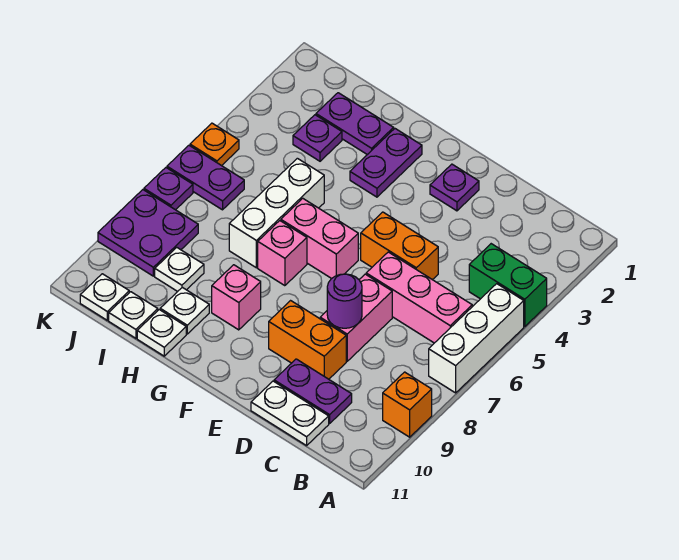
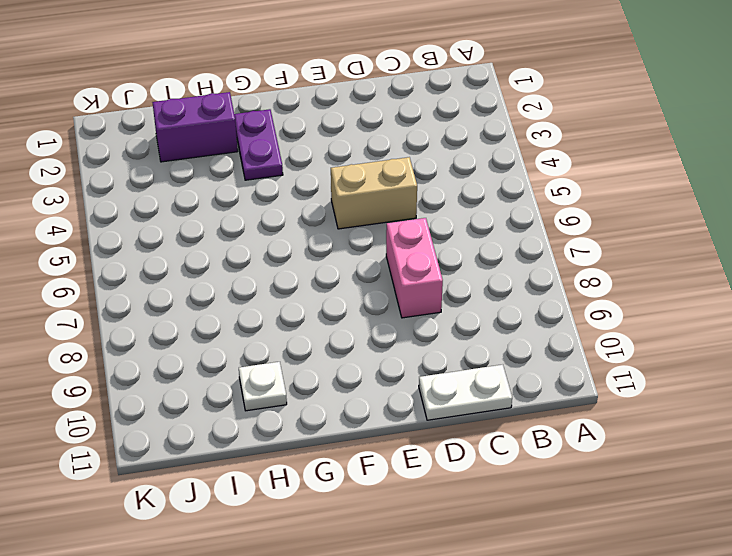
tan 1x2 brick [331,157,417,229] -> orange 1x2 brick [361,212,438,280]
purple 1x2 brick [152,92,238,162] -> purple 1x2 plate [316,93,394,155]
none -> green 1x2 brick [469,244,547,327]
none -> white 1x3 brick [429,284,524,393]
none -> orange 1x1 brick [383,372,432,437]

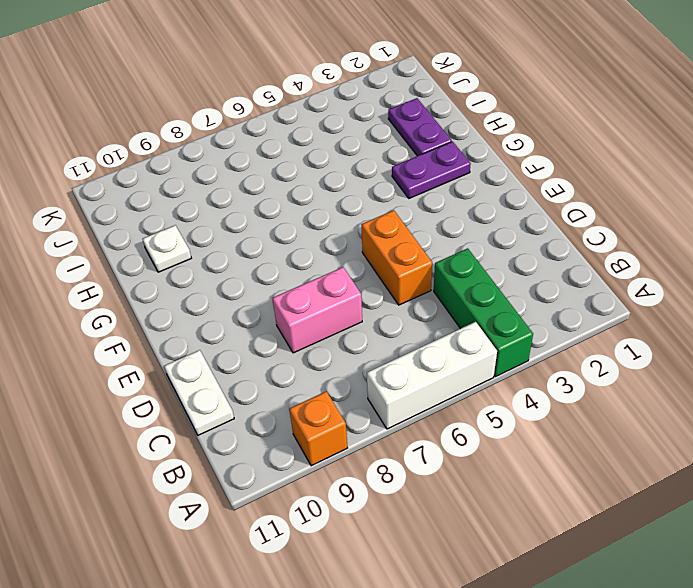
green 1x3 brick [434,248,533,377] -> green 1x2 brick [469,244,547,327]
none -> pink 1x3 brick [366,252,472,343]
none -> purple 1x2 plate [274,359,352,423]
none -> orange 1x2 brick [269,301,346,379]

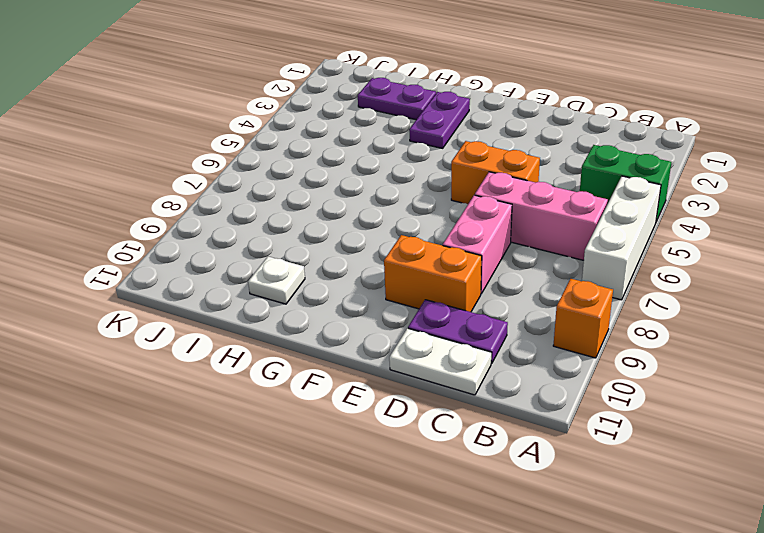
none -> purple 1x1 plate [430,164,479,211]
none -> pink 1x2 brick [281,198,358,279]
none -> pink 1x1 brick [258,221,307,286]

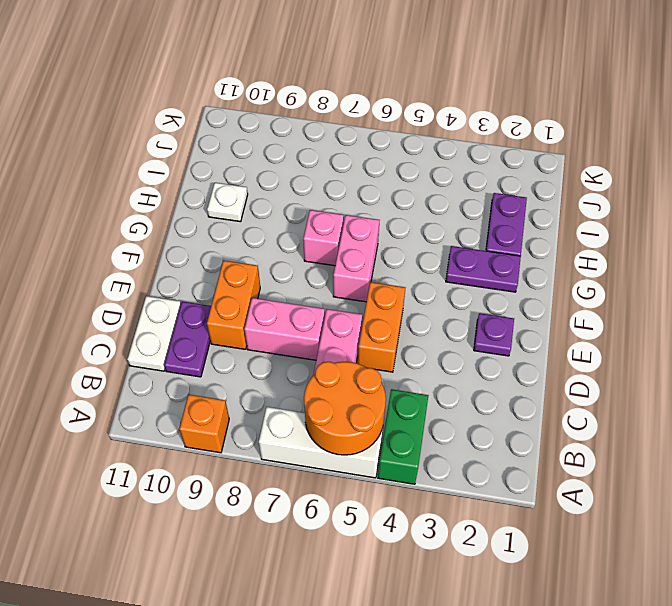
orange 2x2 round brick [304,362,386,455] -> none
none -> pink 1x1 brick [212,265,261,330]
none -> white 1x3 brick [229,158,324,268]
none -> white 1x1 plate [137,310,186,356]

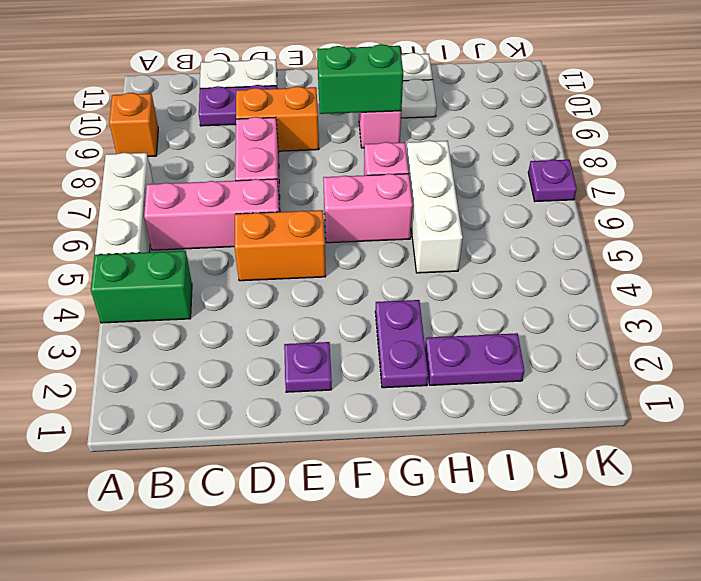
green 1x2 brick [317,44,403,114] -> none
none -> purple 1x1 plate [293,115,342,161]
none -> white 1x1 plate [155,247,204,292]
none -> white 1x1 plate [109,292,158,338]

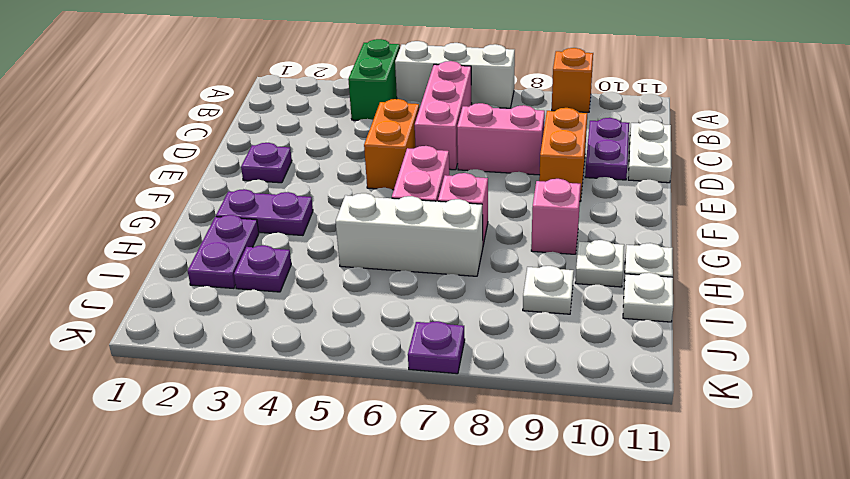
none -> purple 1x2 plate [167,145,244,210]
none -> purple 2x2 plate [98,190,198,276]
none -> white 1x1 plate [80,274,129,320]

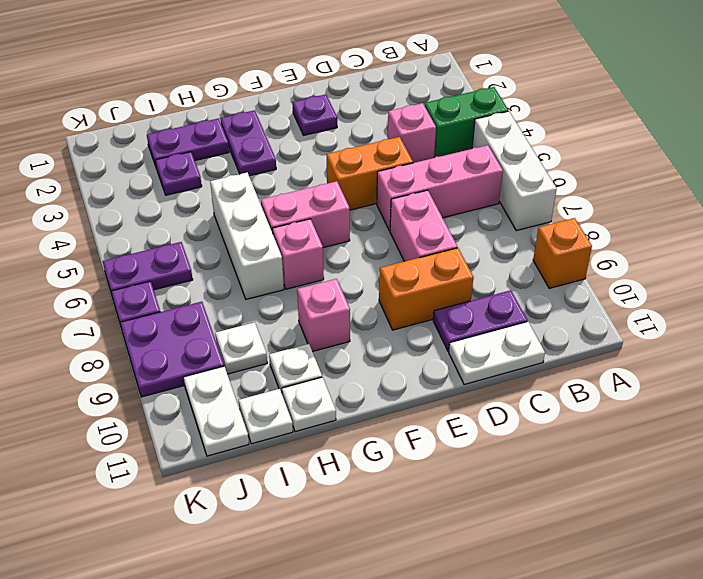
pink 1x1 brick [388,103,436,163] -> none
white 1x2 plate [183,366,249,456] -> white 1x1 plate [80,274,129,320]
none -> orange 1x1 plate [190,123,239,166]
none -> purple 1x1 round brick [327,274,362,328]

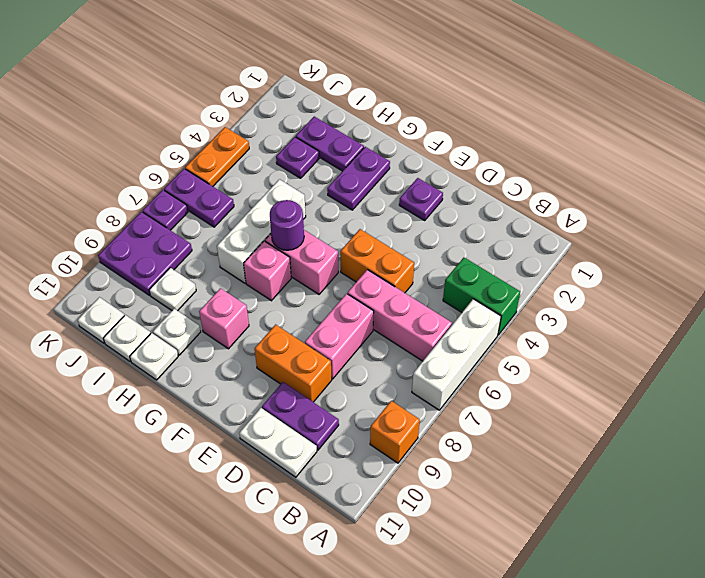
purple 1x1 round brick [270,200,304,250] -> purple 1x1 round brick moved to [327,274,362,328]
orange 1x2 plate [185,127,249,186] -> orange 1x1 plate [190,123,239,166]

